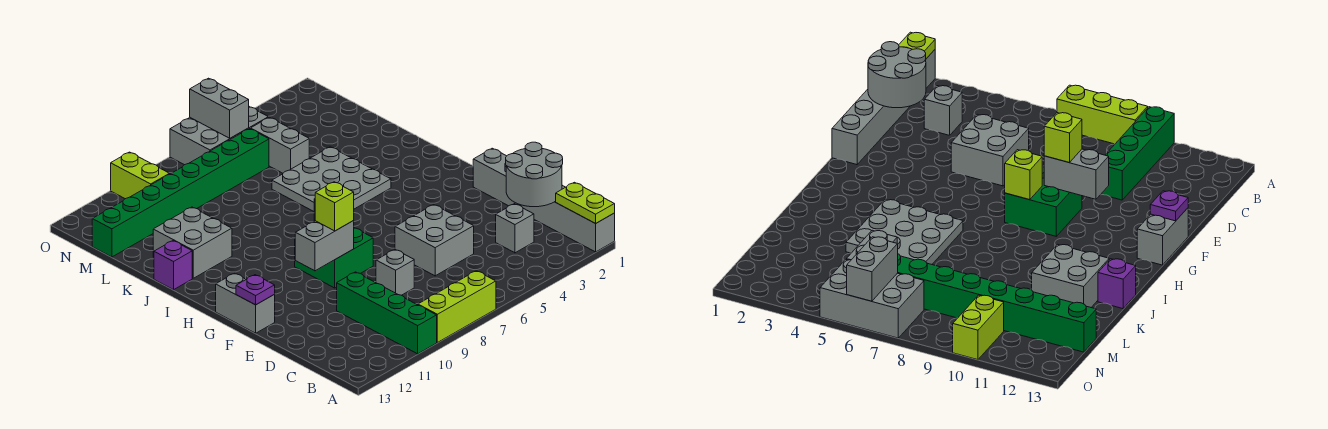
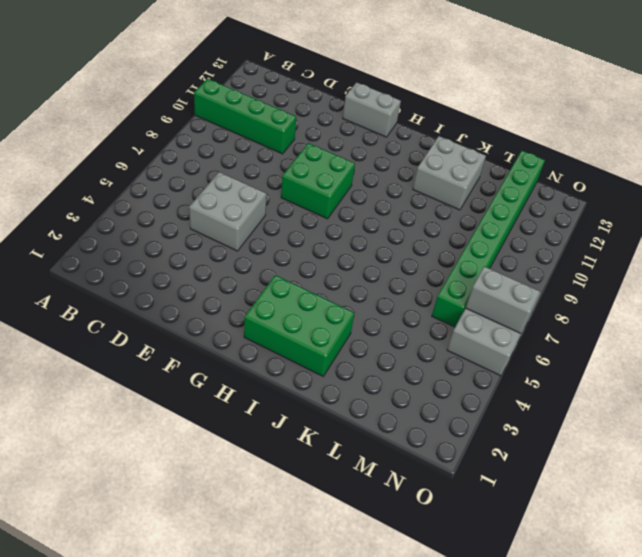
green 2x3 brick [244,275,354,376] -> none
none -> grey 1x6 brick [473,148,615,252]
none -> lime 1x3 brick [418,271,496,342]
none -> grey 1x1 brick [496,204,534,253]

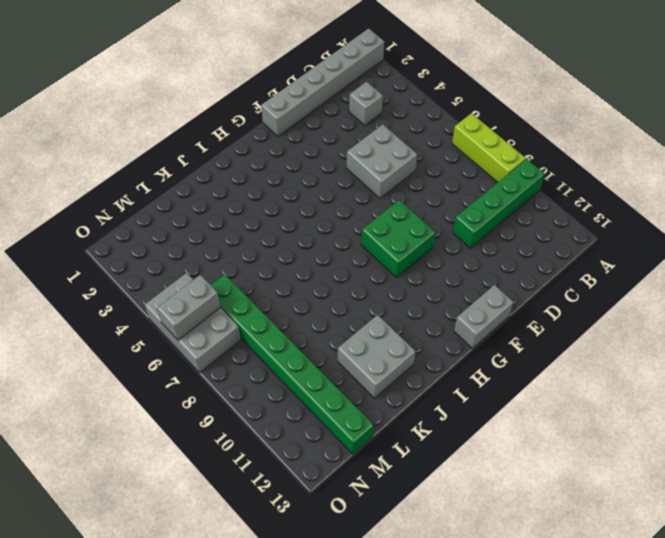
none -> grey 1x1 brick [376,249,414,295]
none -> grey 3x3 plate [272,147,391,211]
none -> purple 1x1 brick [154,241,192,290]

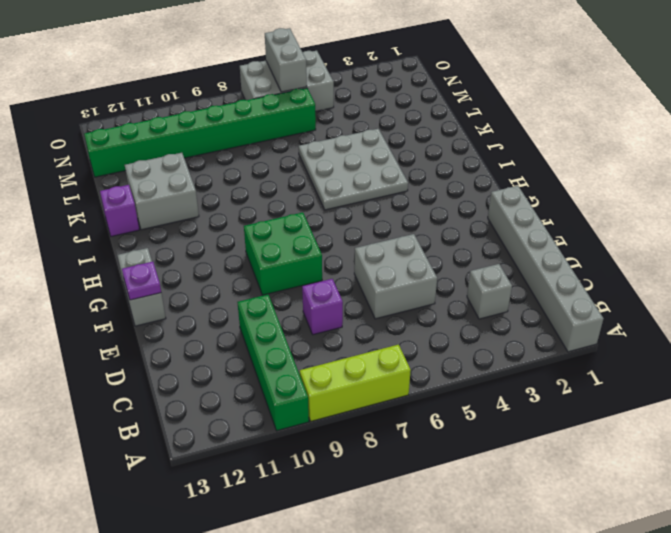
purple 1x1 brick [302,279,343,335] -> grey 1x1 brick [376,249,414,295]
none -> grey 1x2 brick [251,117,309,173]
none -> lime 1x2 brick [111,152,169,199]
none -> lime 1x2 plate [556,182,615,223]

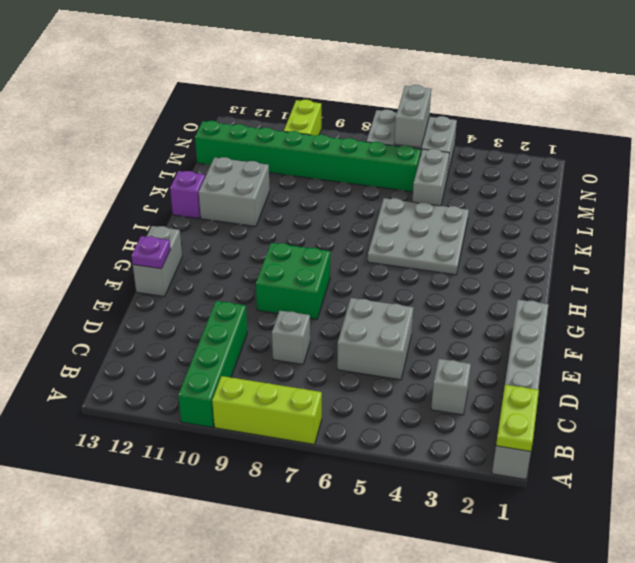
none -> grey 2x2 round brick [506,142,563,207]
none -> grey 1x2 brick [295,221,354,271]
none -> lime 1x1 brick [1005,150,1042,200]

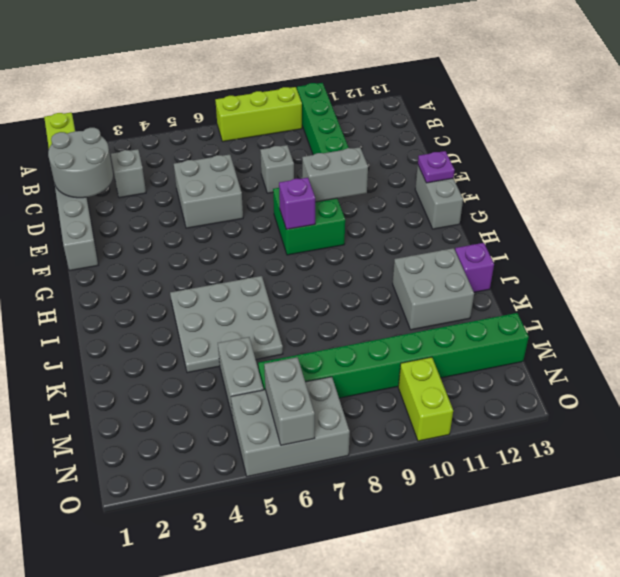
purple 1x1 brick [279,178,315,229] -> lime 1x1 brick [1005,150,1042,200]
none -> lime 1x1 brick [315,182,354,231]

